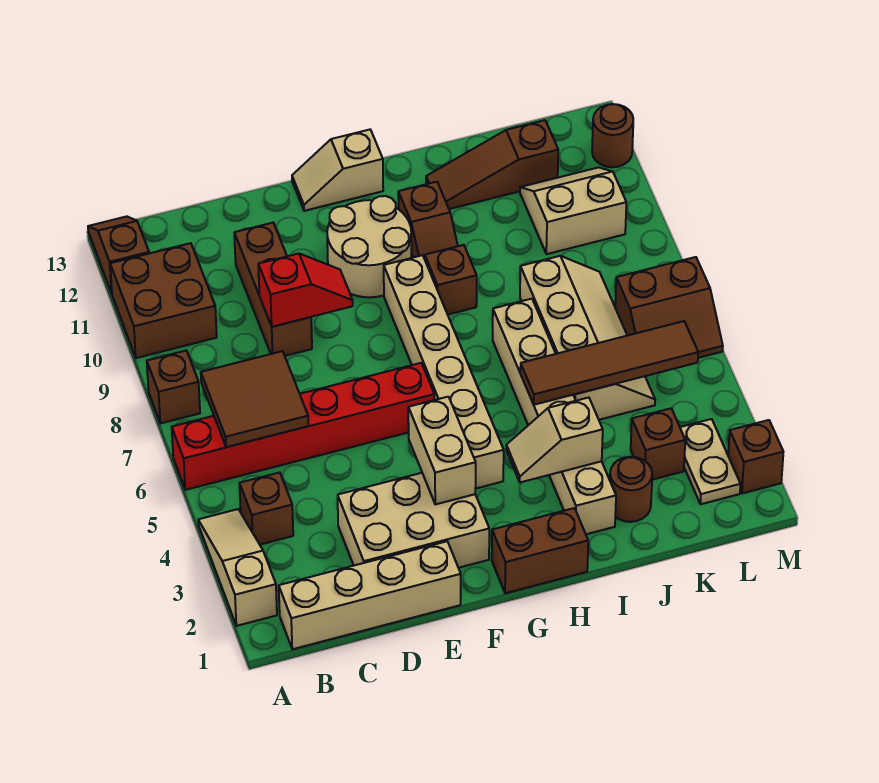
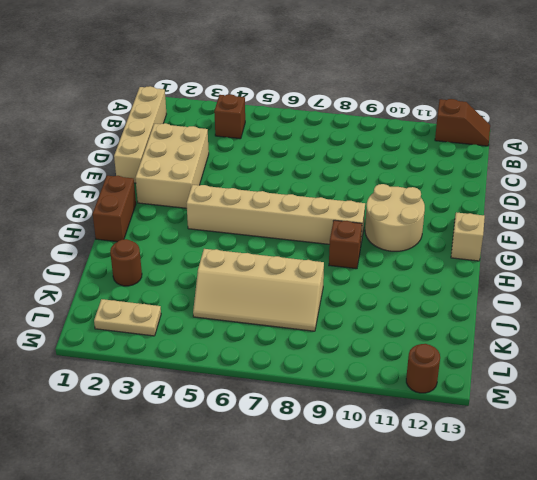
none -> tan 1x3 slope [198,509,277,626]
none -> red 1x6 brick [172,363,434,490]
none -> brown 1x1 brick [147,351,200,423]
none -> brown 2x2 brick [110,243,217,358]

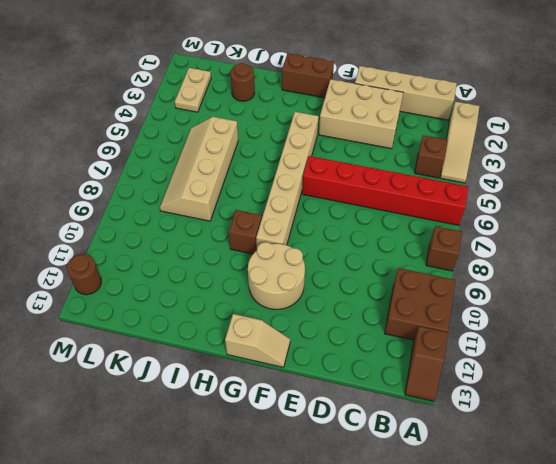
none -> brown 1x3 brick [234,223,312,356]
none -> brown 1x2 slope [398,182,458,259]
none -> tan 1x6 brick [493,299,616,534]
none -> brown 1x3 slope [426,120,558,209]

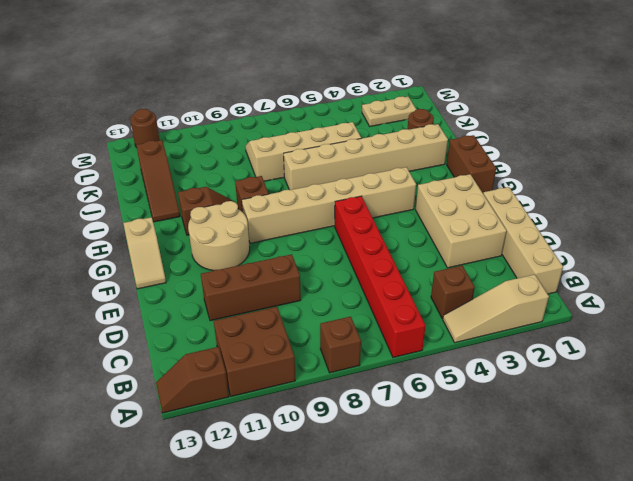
none -> brown 1x1 brick [631,408,685,480]
none -> tan 2x2 slope [520,167,626,254]
none -> brown 2x2 slope [615,257,723,358]
none -> brown 1x1 brick [728,420,783,493]

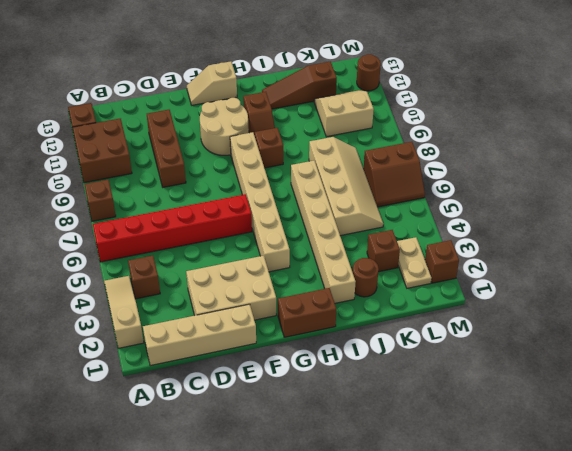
none -> brown 2x2 tile [201,351,308,447]
none -> red 1x2 slope [258,253,353,327]
none -> tan 1x2 brick [408,397,476,504]
none -> tan 1x2 slope [506,398,603,482]

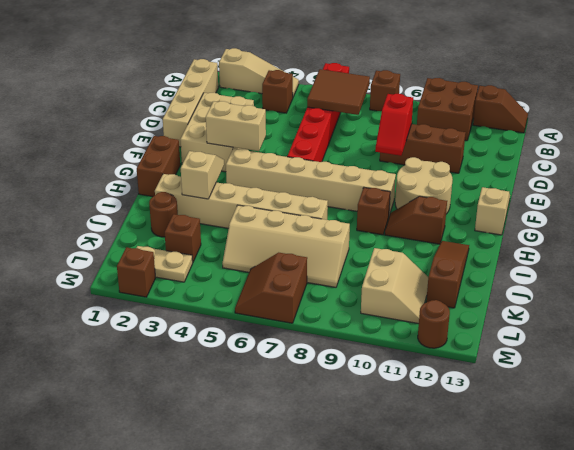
none -> brown 1x4 tile [520,321,698,405]

